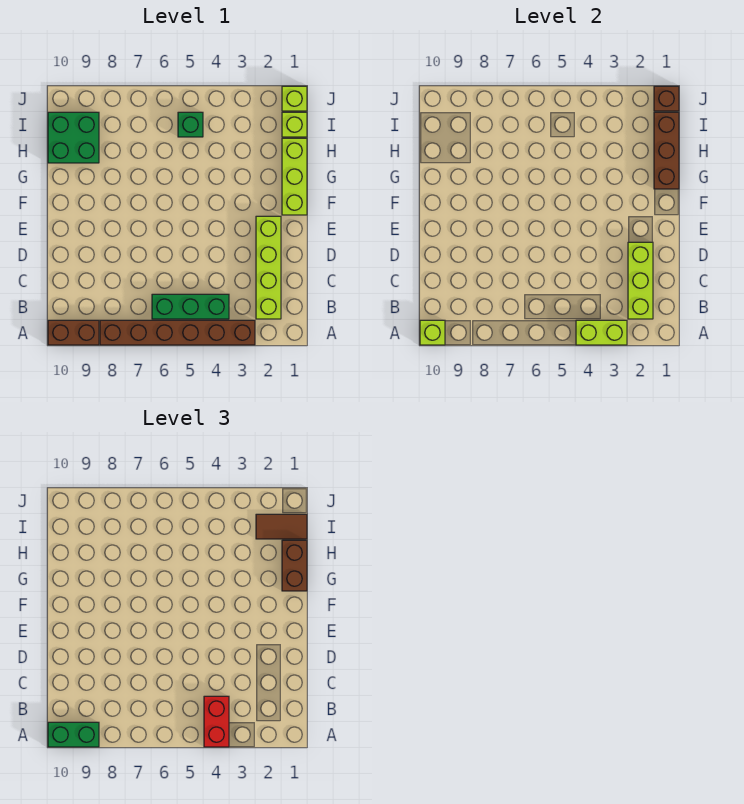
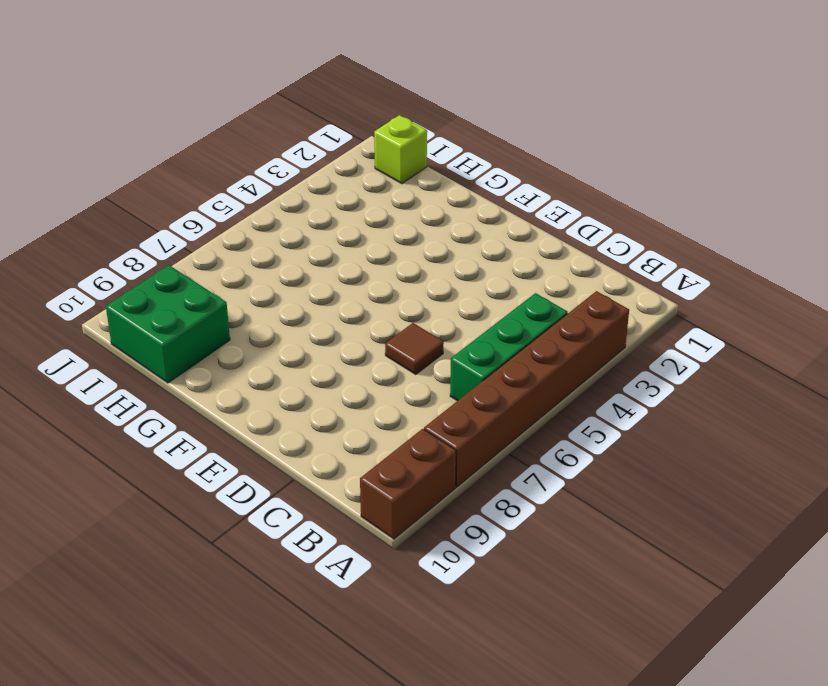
brown 1x1 tile [385,323,444,374] -> none
none -> lime 1x4 brick [256,216,281,319]
none -> lime 1x3 brick [282,138,307,215]
none -> green 1x1 brick [178,112,203,137]

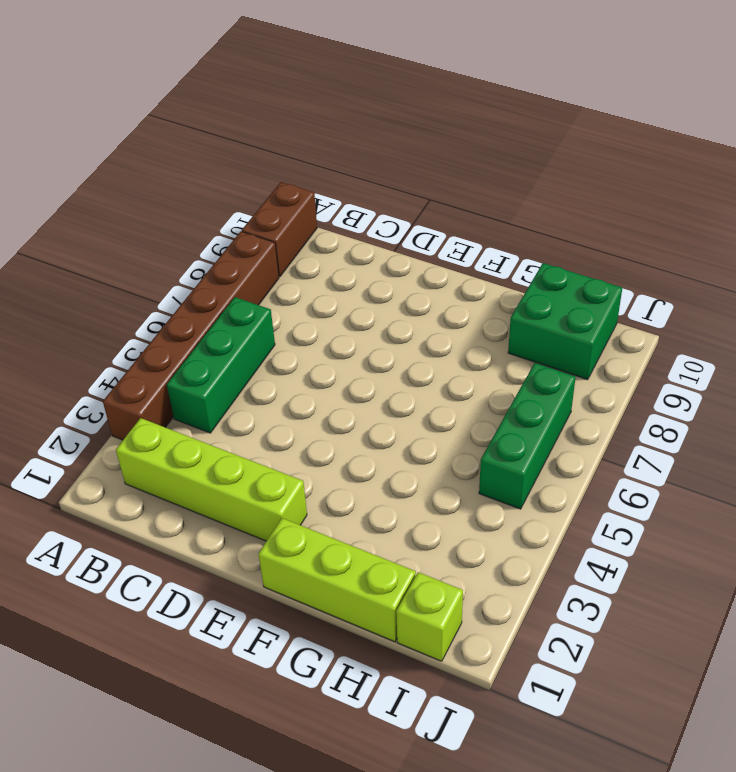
green 1x3 brick [479,363,576,509] -> green 1x1 brick [178,112,203,137]
none -> lime 1x1 brick [282,86,307,111]
none -> lime 1x2 brick [576,320,627,345]
none -> lime 1x1 brick [420,320,445,345]

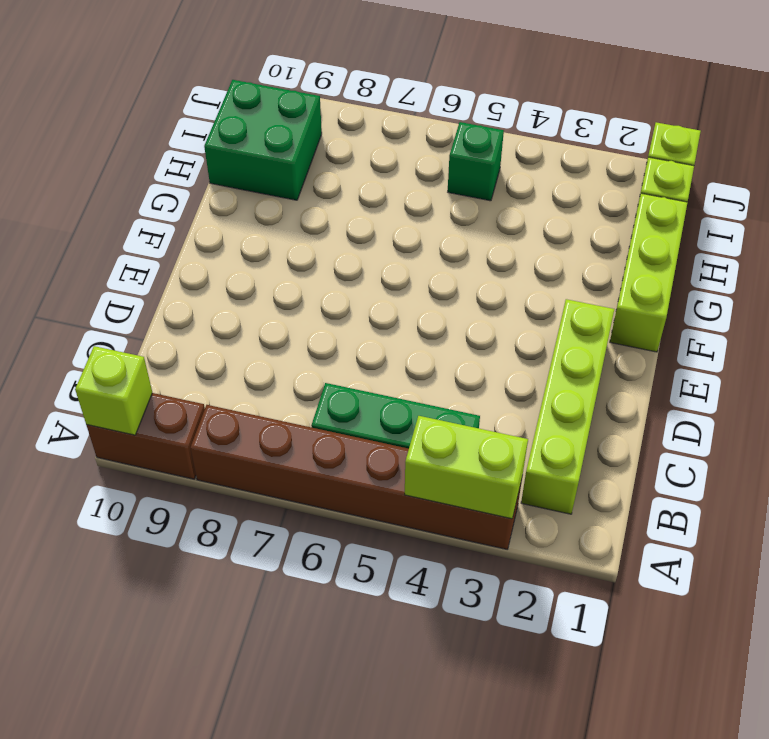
none -> lime 1x3 brick [628,242,653,319]
none -> brown 1x3 brick [654,112,679,189]
none -> brown 1x1 brick [654,86,679,111]

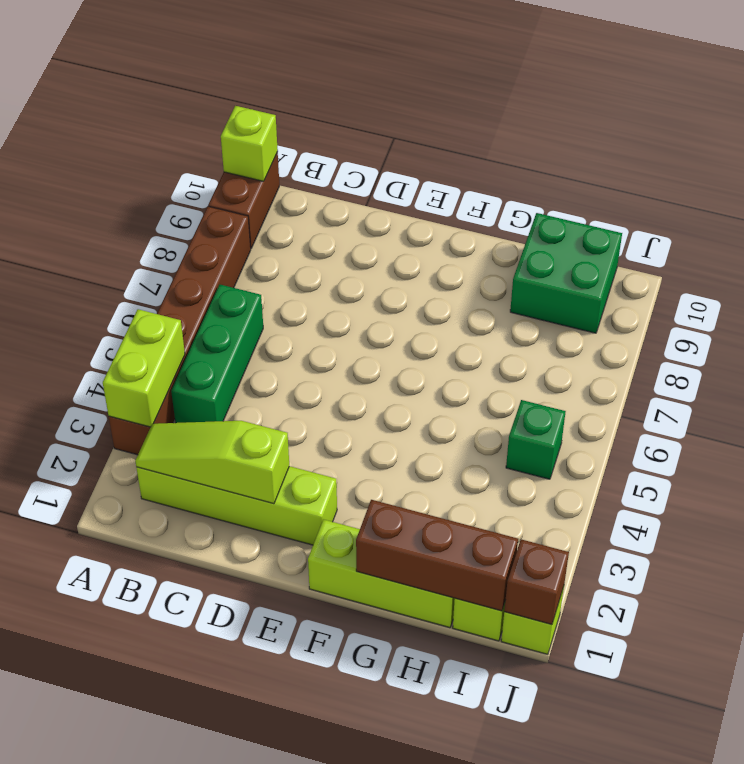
lime 1x3 slope [135,421,289,504] -> lime 1x3 brick [628,242,653,319]
none -> red 1x2 brick [204,696,229,747]
none -> green 1x2 brick [48,722,99,747]
none -> brown 1x2 brick [282,540,307,591]

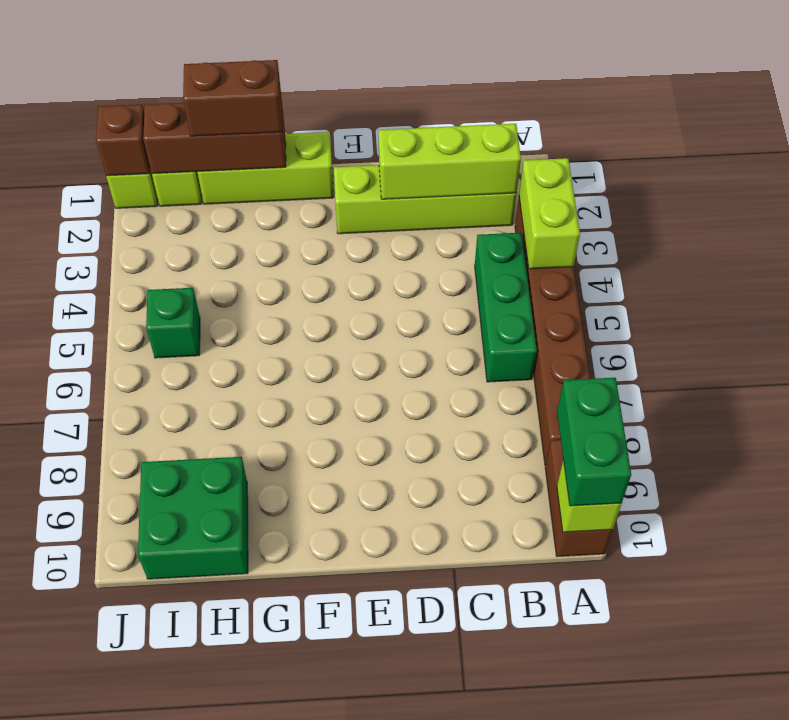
none -> red 1x2 brick [204,696,229,747]
none -> brown 1x2 tile [256,514,307,539]

